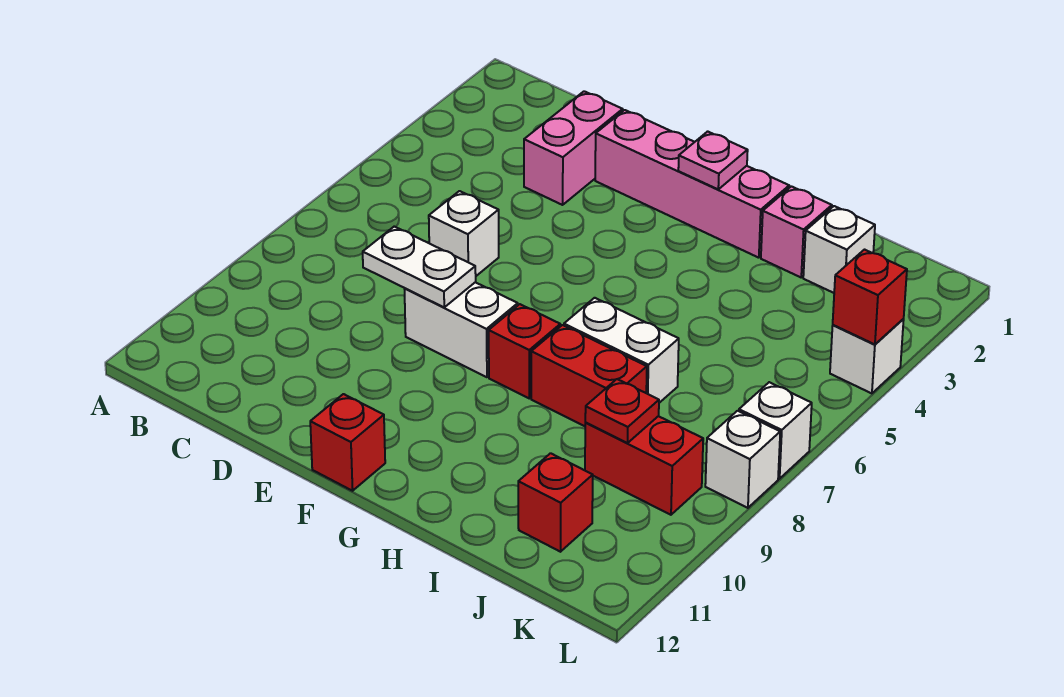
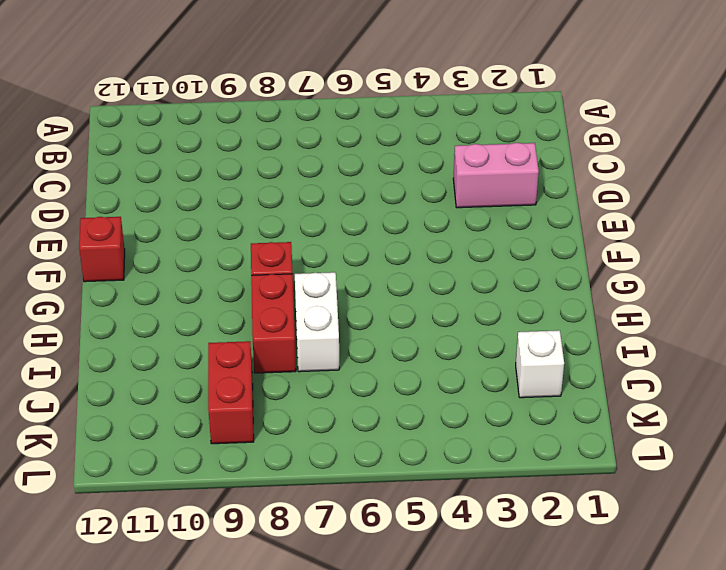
none -> white 1x1 brick [429,191,499,276]
none -> pink 1x4 brick [595,110,789,258]
none -> white 1x2 brick [405,282,518,377]

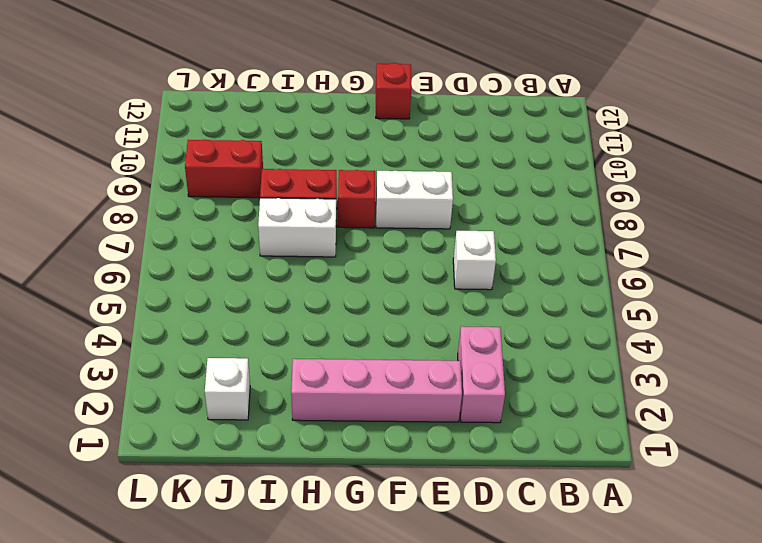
none -> pink 1x1 brick [761,186,832,277]
none -> red 1x1 brick [518,453,593,552]
none -> white 1x1 brick [830,319,904,393]

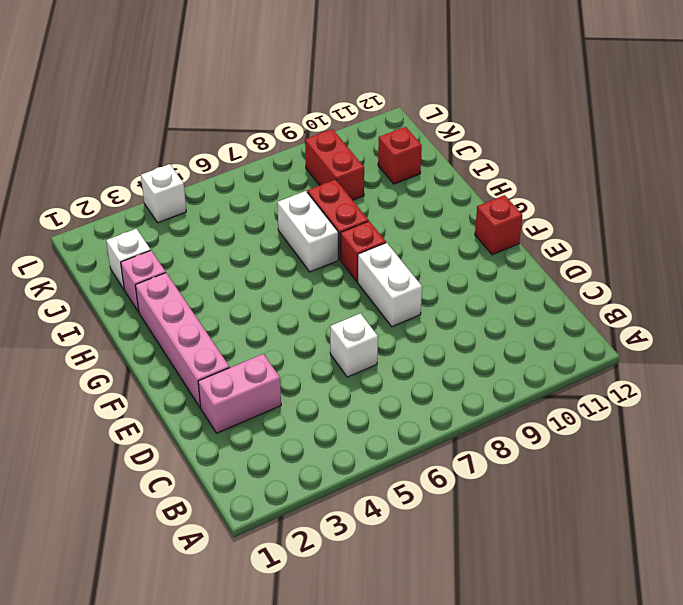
none -> white 1x1 brick [739,382,812,479]
none -> white 1x1 brick [705,411,780,508]
none -> white 1x2 plate [363,227,476,307]

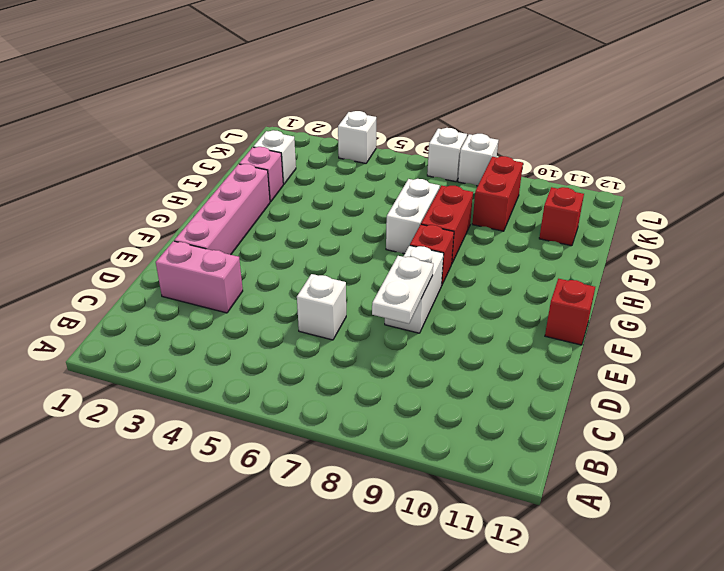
none -> pink 1x1 plate [678,131,748,189]
none -> red 1x1 plate [585,379,659,443]
none -> red 1x1 brick [833,250,907,344]

